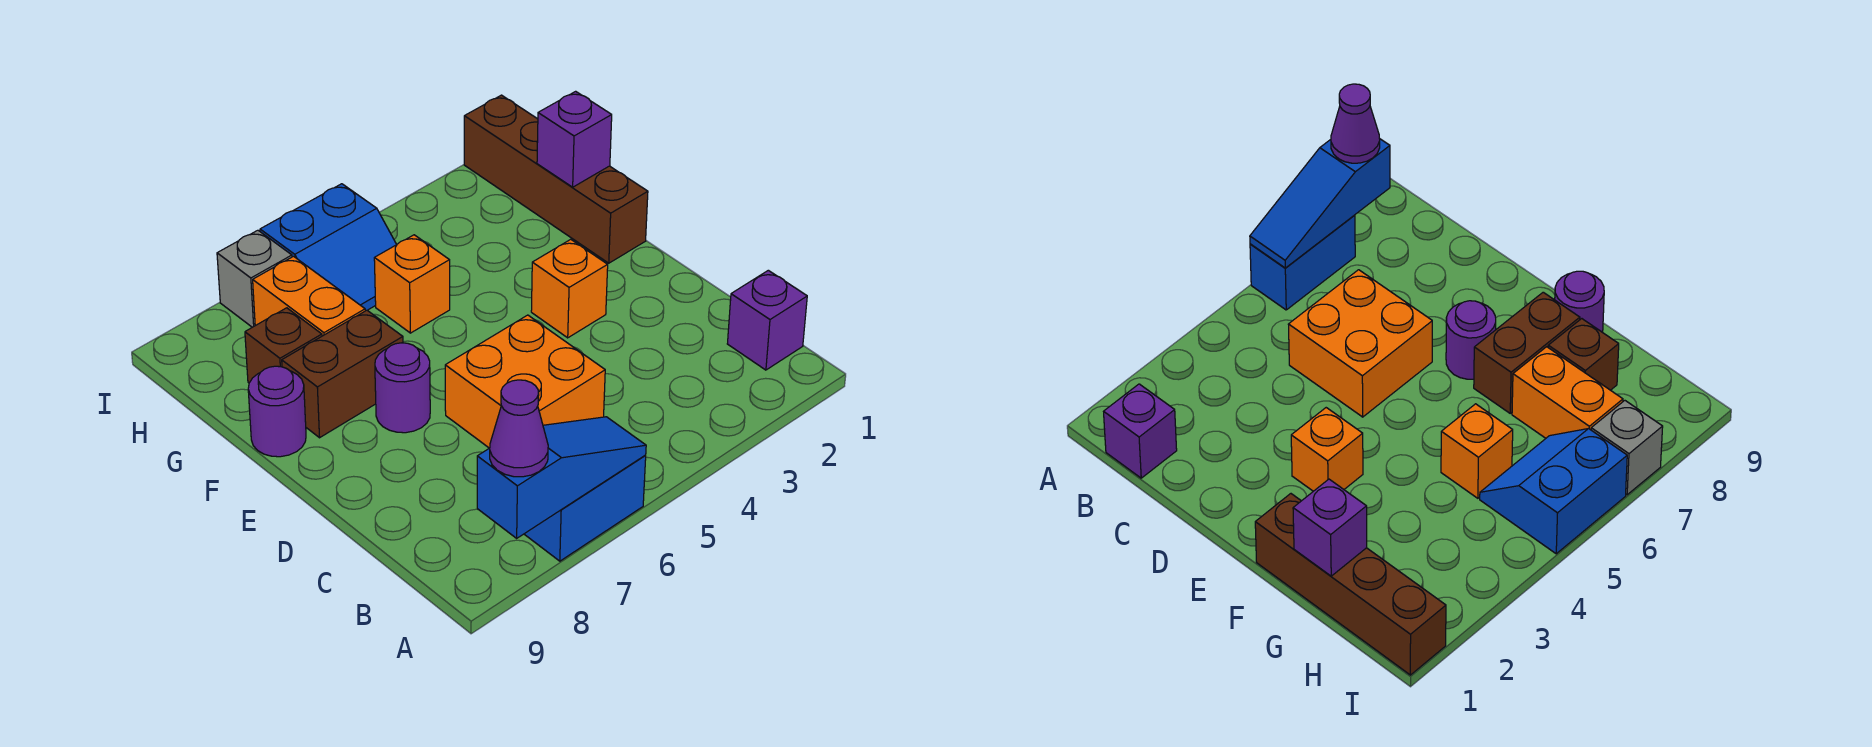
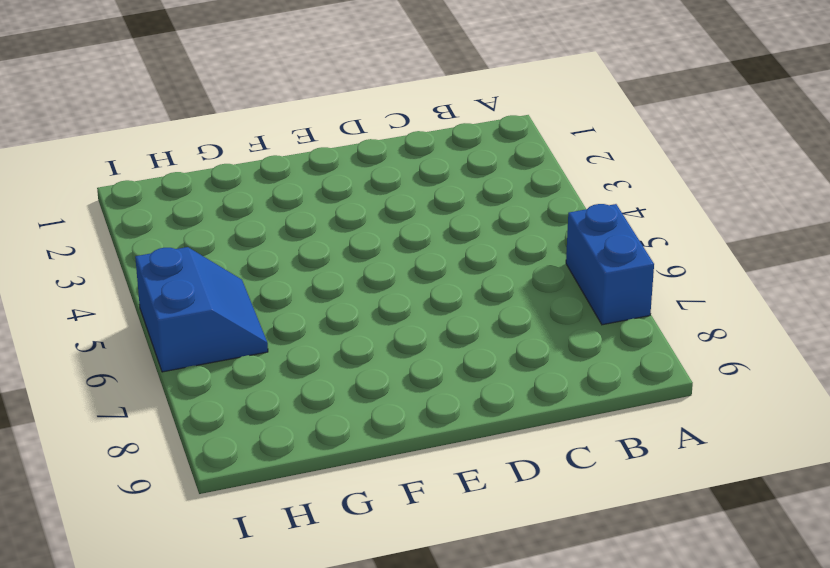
none -> purple 1x1 brick [727,270,807,370]
none -> orange 2x2 brick [445,315,605,448]
none -> orange 1x1 brick [531,239,608,338]

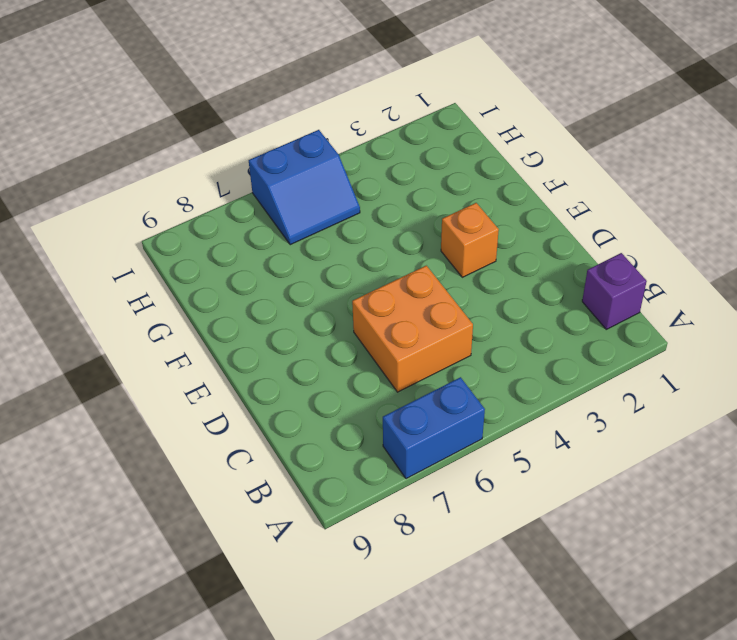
none -> purple 1x1 round brick [375,343,430,433]
none -> brown 1x4 brick [464,95,648,263]
none -> brown 1x2 brick [282,310,403,438]

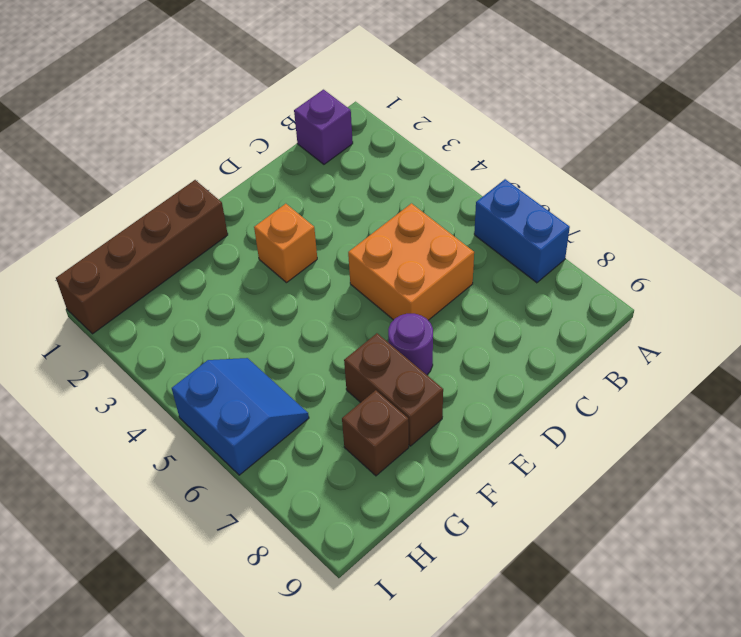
none -> purple 1x1 round brick [248,366,306,457]
none -> orange 1x1 brick [374,235,450,333]
none -> orange 1x2 brick [253,256,365,336]

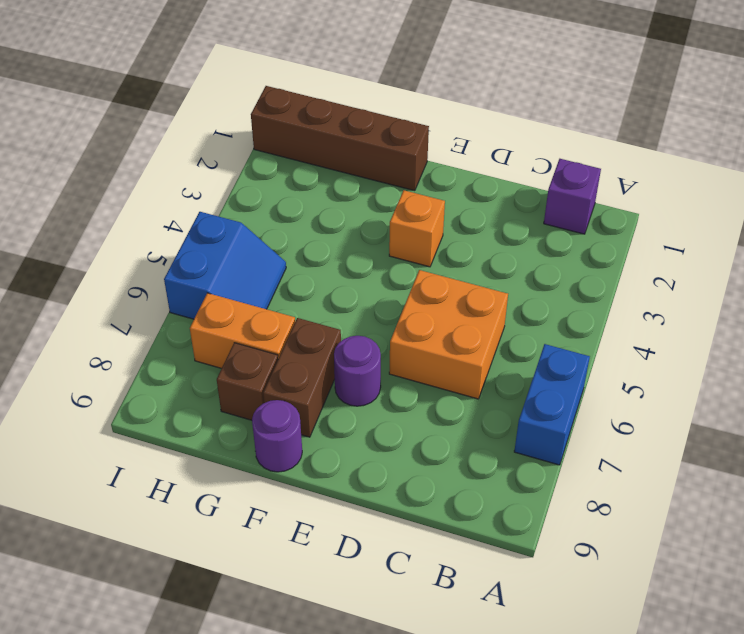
none -> orange 1x1 brick [374,235,450,333]
none -> grey 1x1 brick [217,230,292,327]
none -> blue 1x3 slope [477,417,646,538]

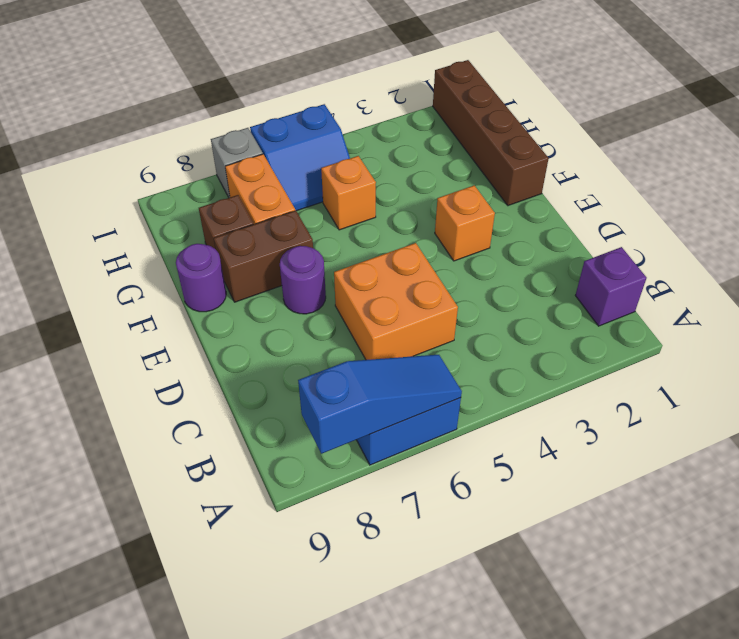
none -> purple 1x1 brick [537,91,612,187]
none -> purple 1x1 cone [490,380,548,477]

